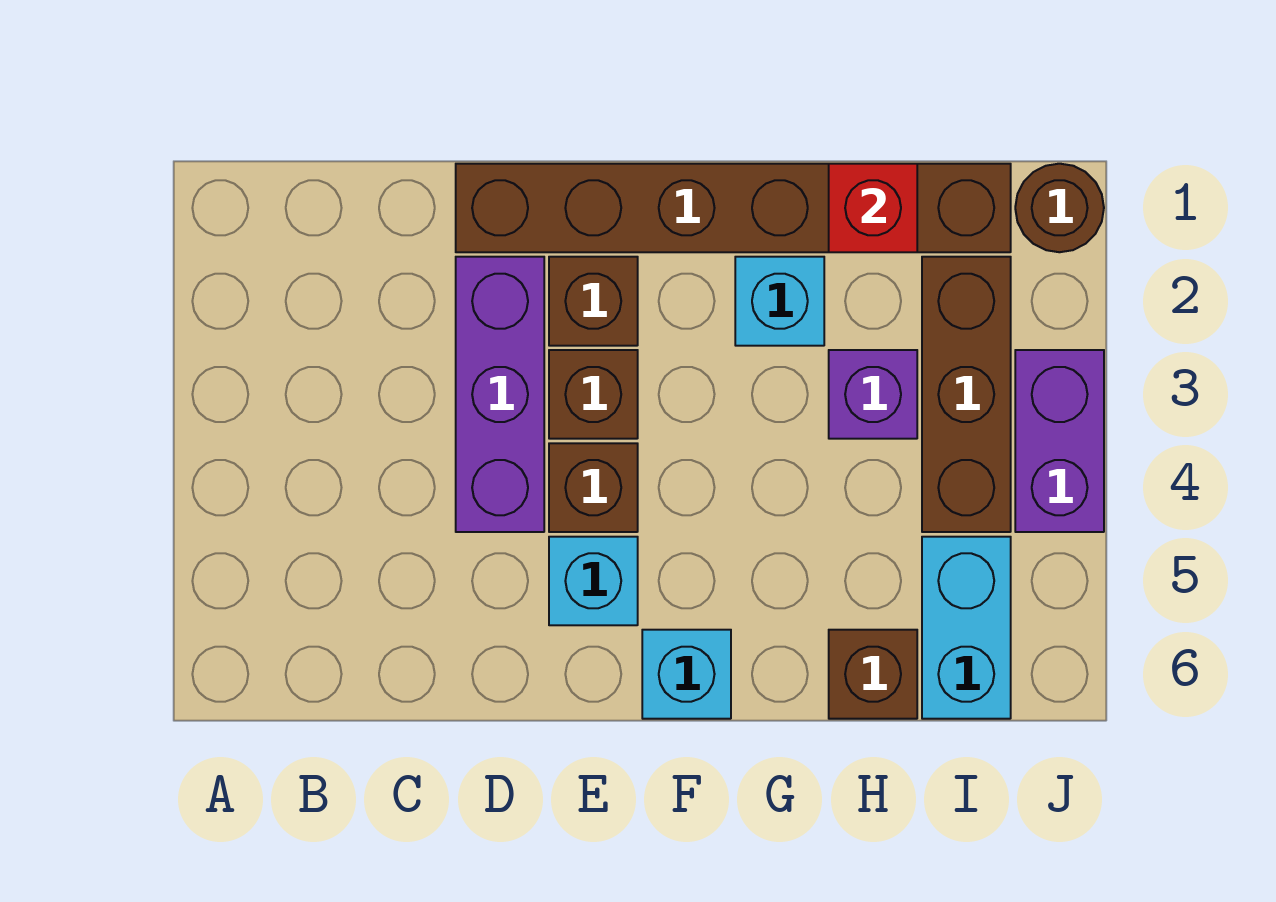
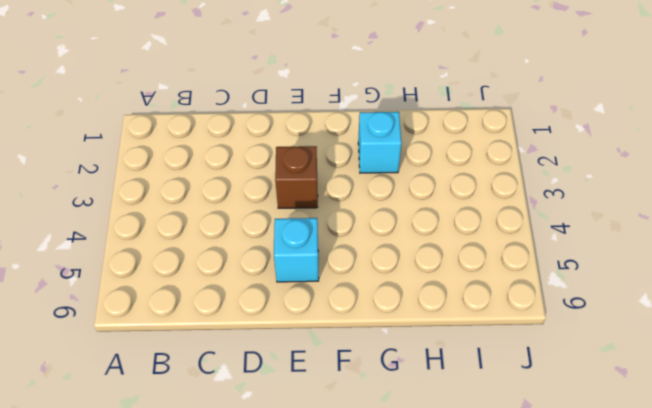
none -> brown 1x6 brick [456,164,1011,252]
none -> purple 1x3 brick [456,257,544,532]
none -> brown 1x1 brick [549,257,638,346]

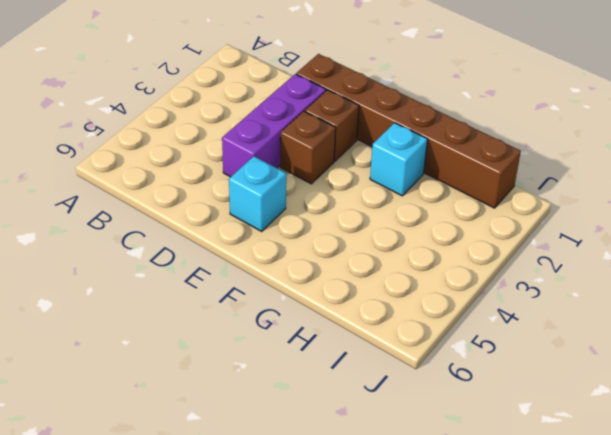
none -> brown 1x1 brick [549,443,638,532]
none -> cyan 1x1 brick [642,630,731,719]
none -> purple 1x1 brick [829,350,917,439]

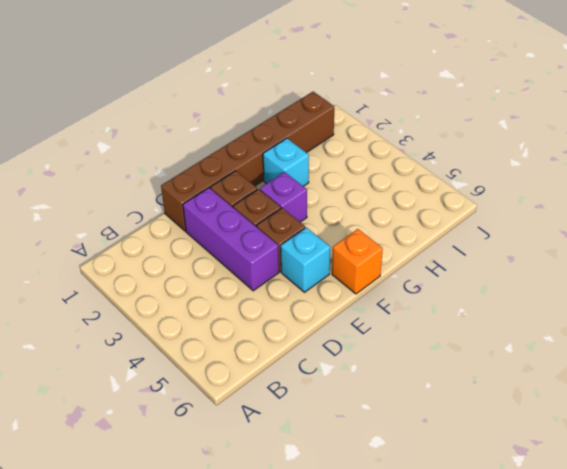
purple 1x1 brick [260,172,307,222] -> purple 1x1 brick moved to [829,350,917,439]
orange 1x1 brick [332,229,383,294] -> cyan 1x1 brick [642,630,731,719]
none -> brown 1x1 brick [829,630,917,719]
none -> brown 1x3 brick [922,257,1011,532]
none -> cyan 1x2 brick [922,537,1011,719]

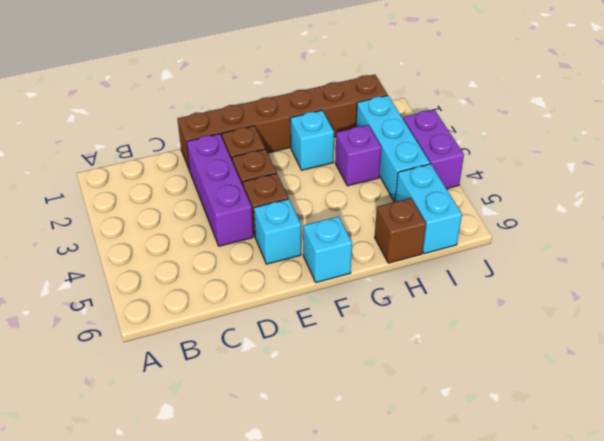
cyan 1x3 brick [356,95,430,202] -> brown 1x3 brick [922,257,1011,532]
none -> brown 1x1 round brick [1015,164,1104,252]
none -> red 1x1 brick [829,164,917,252]

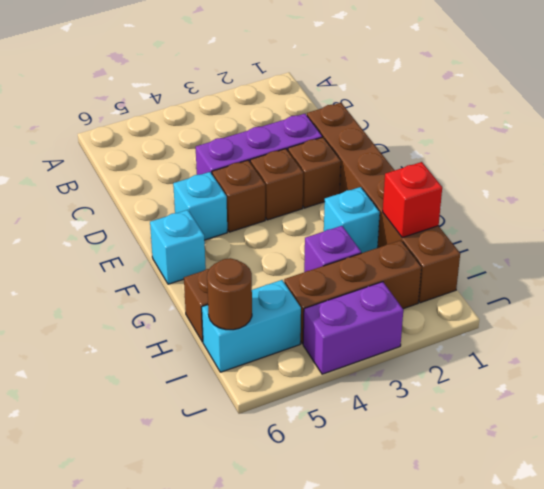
brown 1x1 round brick [207,258,252,330] -> brown 1x1 round brick moved to [1015,164,1104,252]

